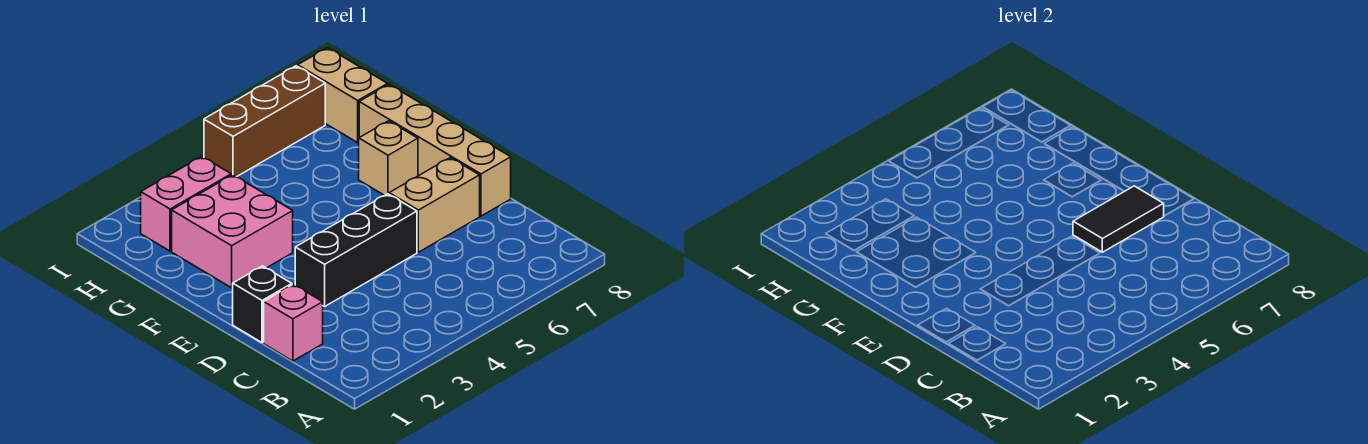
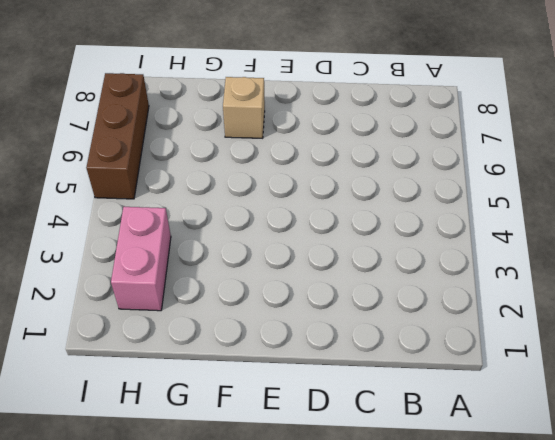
none -> pink 1x1 brick [264,284,323,361]
none -> black 1x1 brick [233,266,292,343]

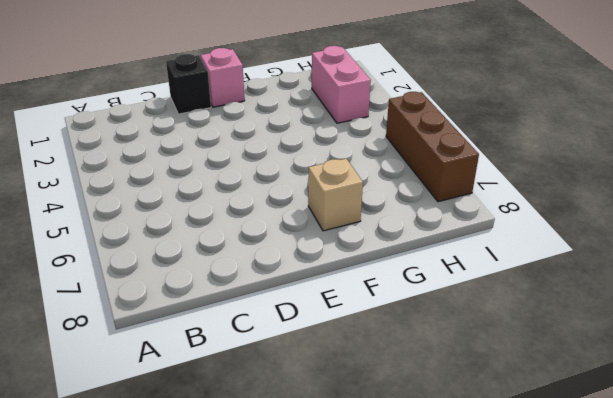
pink 1x1 brick [201,48,245,107] -> pink 1x1 brick moved to [264,284,323,361]
none -> black 1x3 brick [295,194,417,306]
none -> tan 1x2 brick [389,158,480,252]

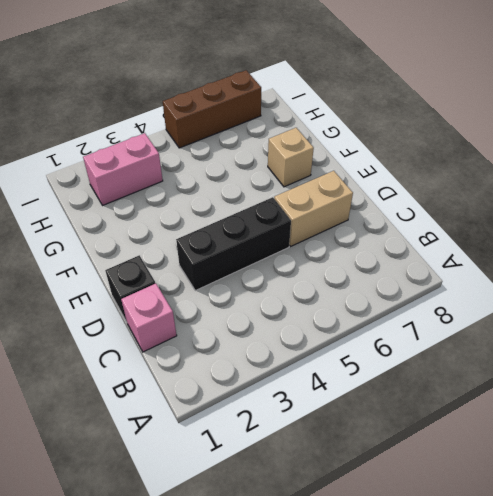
none -> tan 1x4 brick [359,85,511,216]
none -> pink 2x2 brick [172,175,293,288]

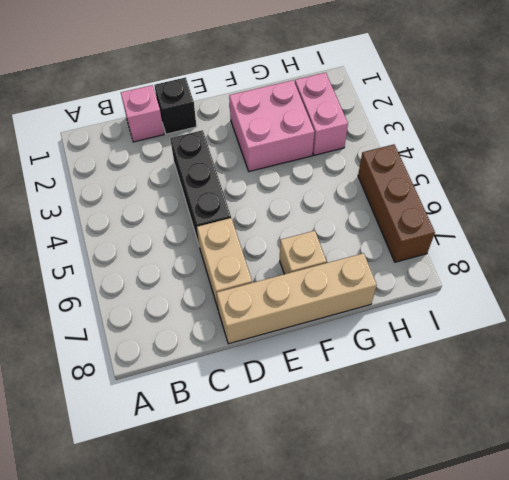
none -> tan 1x2 brick [298,48,388,143]
none -> black 1x2 tile [1073,186,1164,252]

